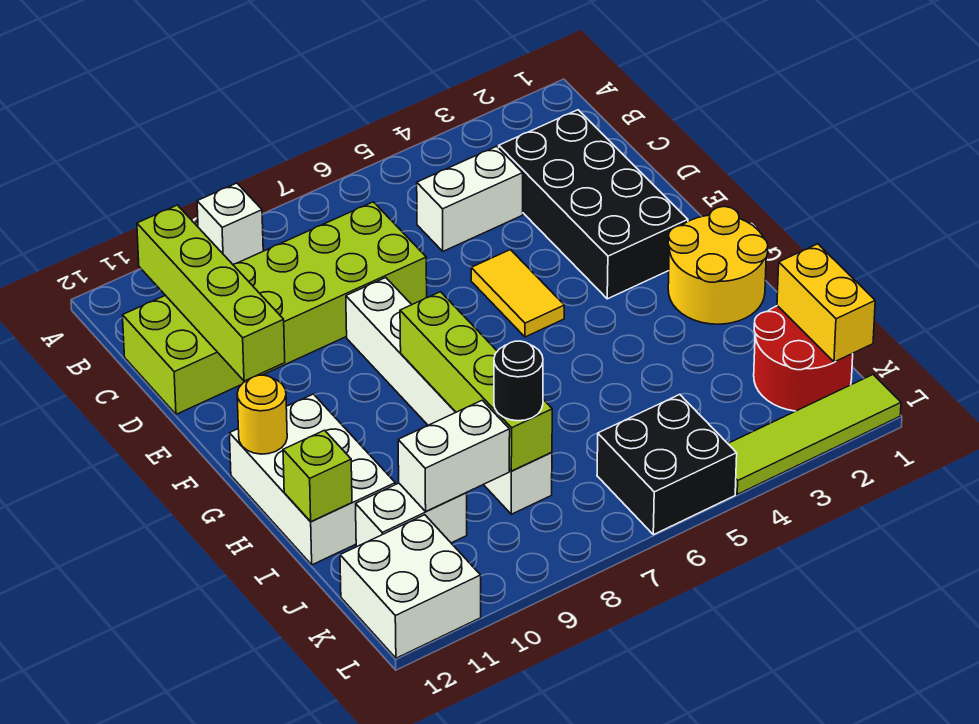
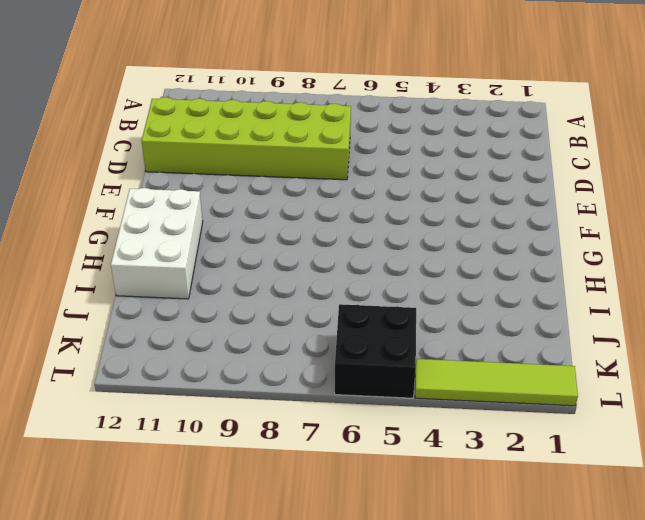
none -> white 1x1 brick [197,183,263,264]
none -> black 2x4 brick [499,110,688,299]
none -> white 1x2 brick [417,146,523,251]

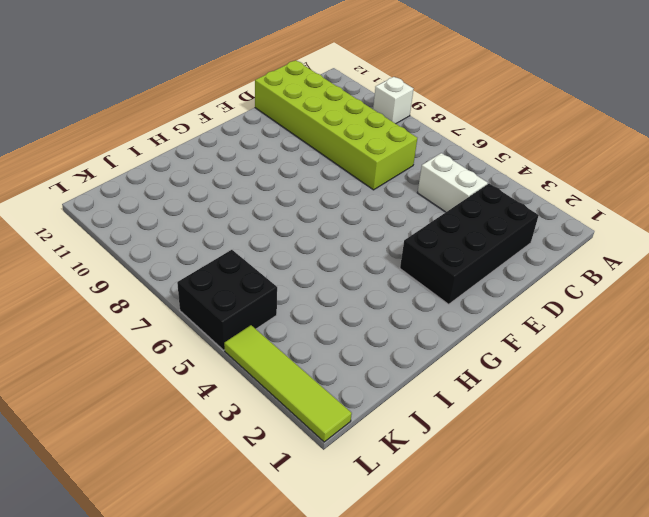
none -> yellow 1x2 tile [471,250,564,337]
none -> white 1x6 brick [346,278,552,514]
none -> yellow 2x2 round brick [668,207,768,324]

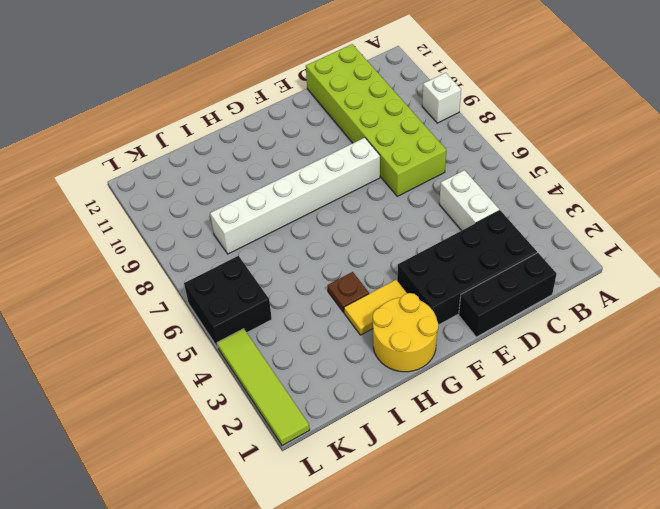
black 1x3 brick [459,253,556,337] -> none
yellow 1x2 tile [344,280,407,335] -> yellow 1x2 tile moved to [471,250,564,337]
brown 1x1 plate [328,272,369,312] -> none
none -> white 2x3 brick [229,394,395,565]
none -> red 2x2 round brick [754,306,853,411]
none -> white 1x2 brick [356,483,467,546]

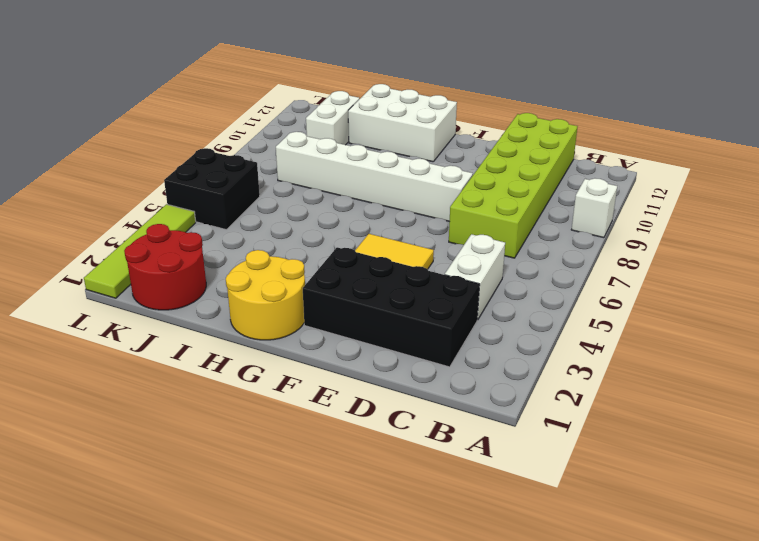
none -> white 2x2 brick [340,515,481,658]
none -> lime 1x4 brick [137,205,285,381]
none -> lime 1x4 brick [400,292,552,471]

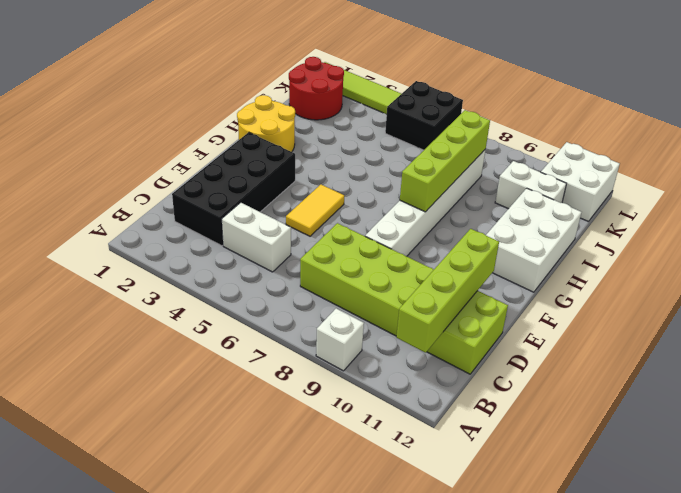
none -> yellow 1x1 round brick [237,375,287,454]
none -> lime 1x1 brick [283,430,352,522]
none -> yellow 1x2 brick [777,244,875,362]

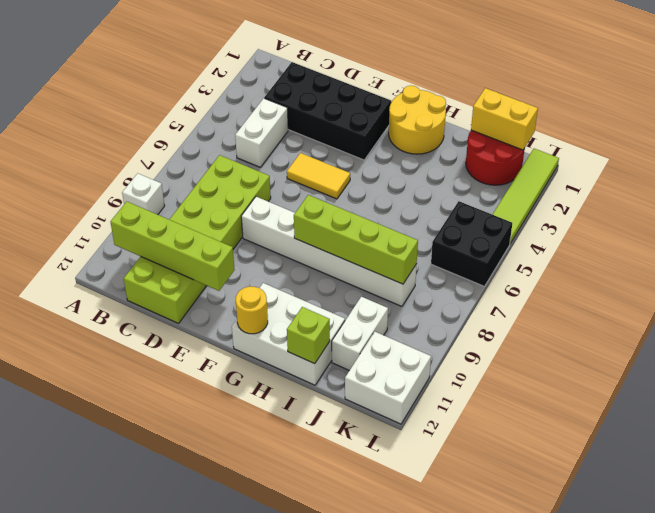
none -> white 1x2 brick [398,400,510,511]
none -> black 1x1 round brick [494,341,543,421]

